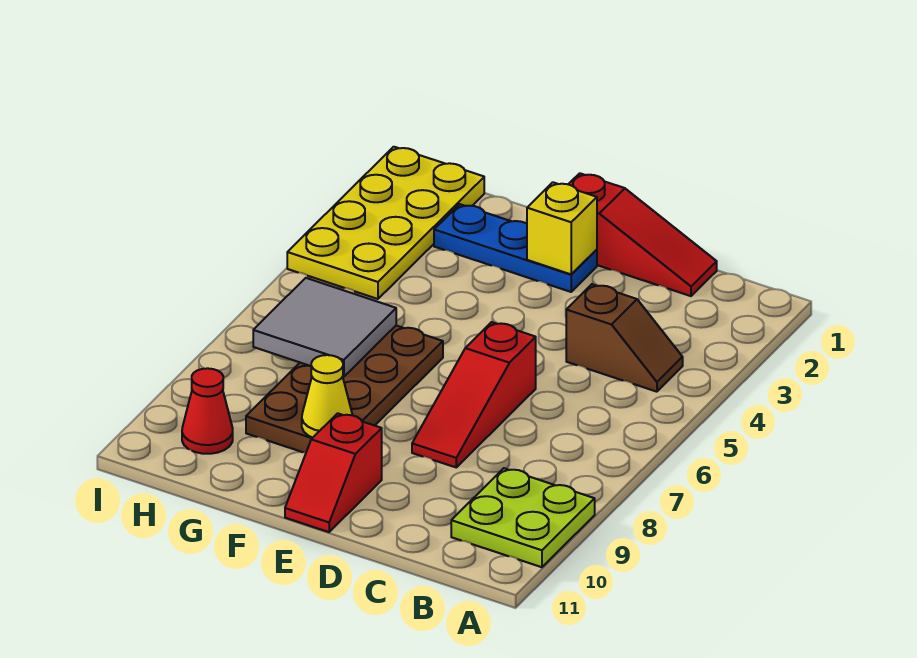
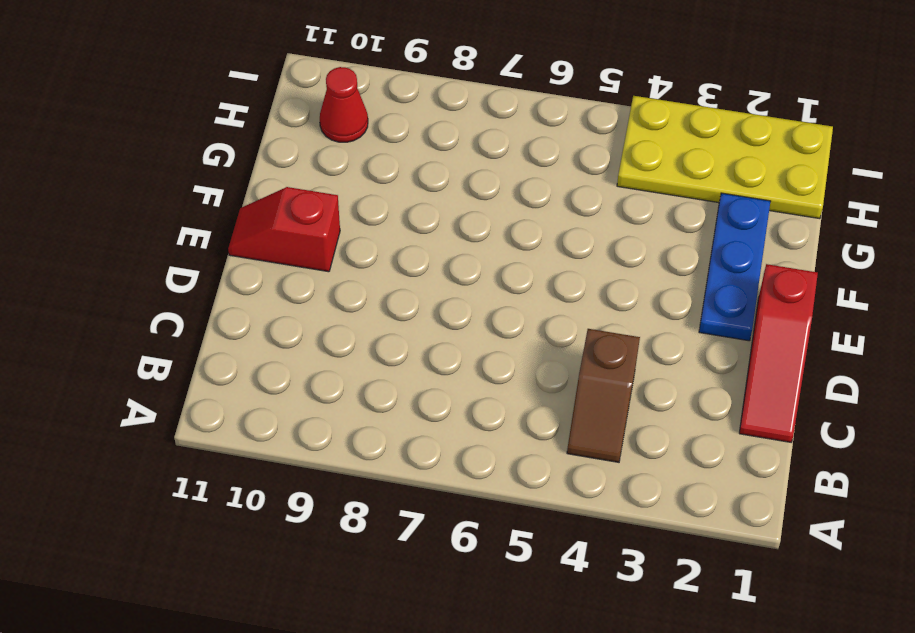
none -> lime 2x2 plate [451,468,595,567]
none -> red 1x3 slope [412,322,536,467]
none -> brown 2x4 plate [246,326,443,453]

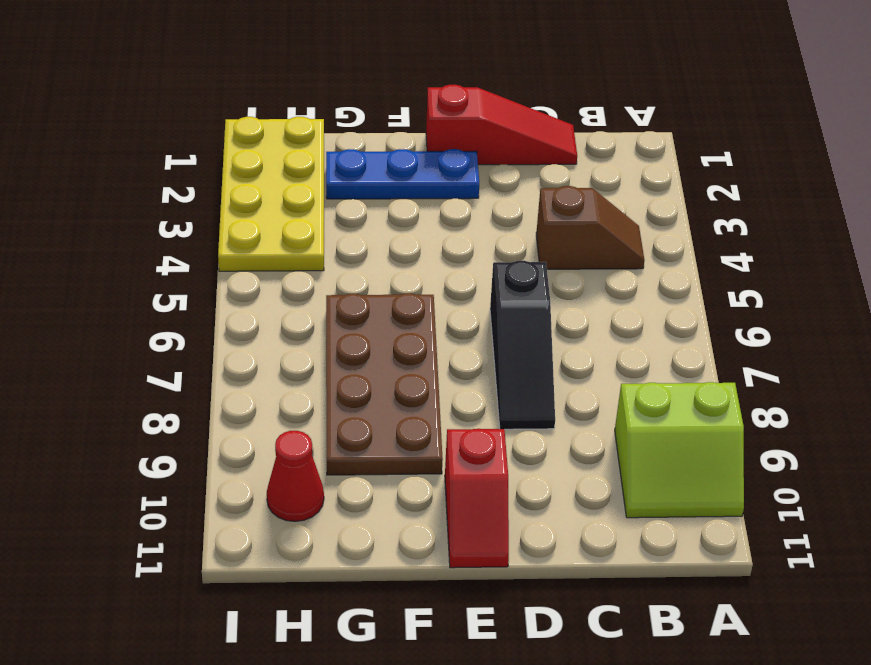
lime 2x2 slope [615,382,744,518] -> lime 2x2 plate [451,468,595,567]
black 1x3 slope [490,261,555,429] -> red 1x3 slope [412,322,536,467]
none -> yellow 1x1 brick [527,182,597,274]
none -> yellow 1x1 cone [302,355,352,438]
none -> grey 2x2 tile [253,278,396,377]

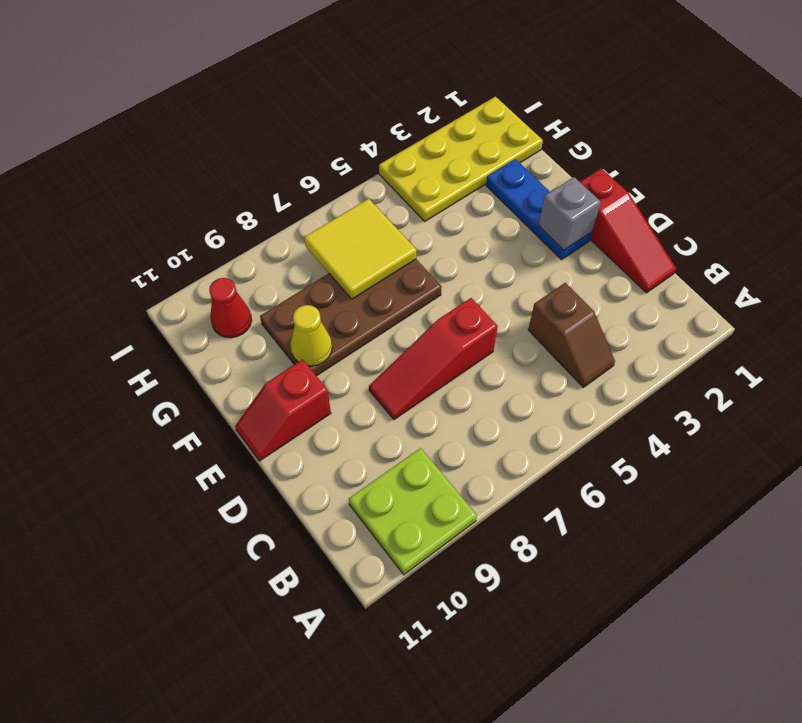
grey 1x1 brick [538,177,601,250] -> yellow 1x1 brick [527,182,597,274]
yellow 2x2 tile [304,199,417,299] -> grey 2x2 tile [253,278,396,377]

